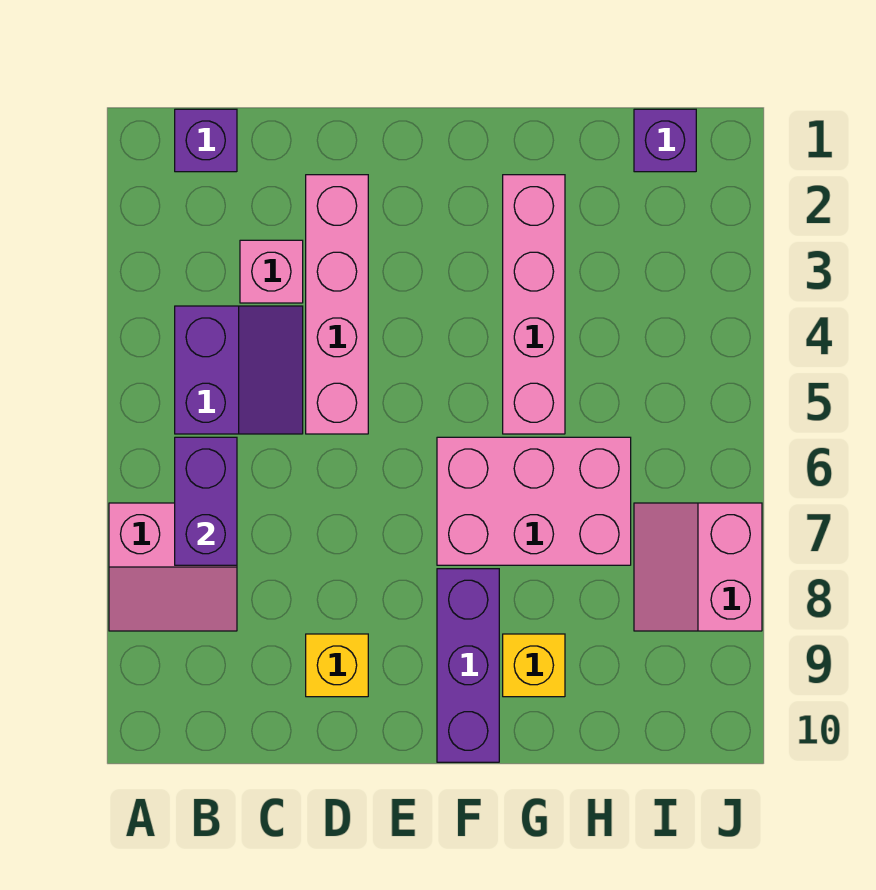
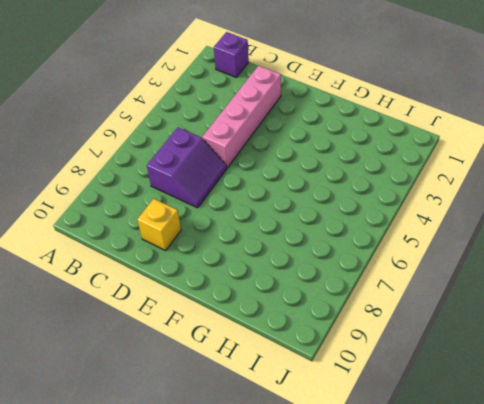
purple 2x2 slope [147,128,227,208] -> purple 2x2 slope moved to [175,306,303,434]
none -> pink 2x2 slope [109,503,237,631]
none -> pink 1x1 brick [240,240,303,303]
none -> pink 2x3 brick [437,437,631,565]

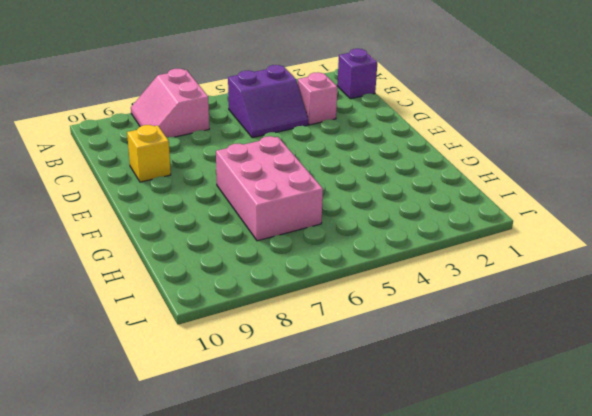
none -> pink 1x4 brick [306,175,368,434]
none -> purple 1x3 brick [437,569,499,762]
none -> pink 1x4 brick [503,175,565,434]

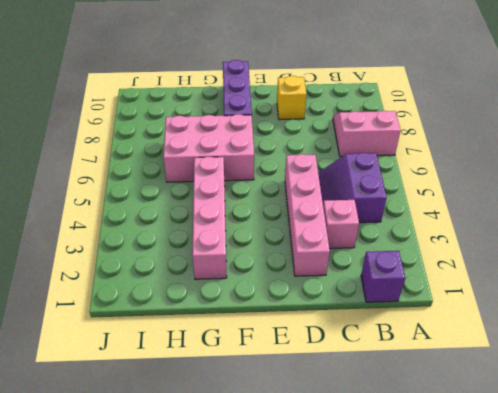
none -> yellow 1x1 brick [503,634,565,697]
none -> purple 1x1 brick [634,109,696,172]
none -> pink 2x2 slope [634,503,762,631]

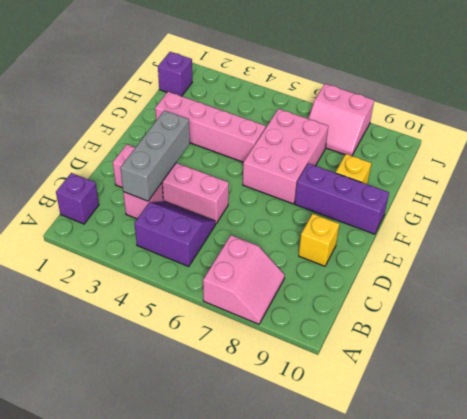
grey 1x3 brick [120,110,190,201] -> none
none -> purple 1x2 brick [175,437,237,565]

